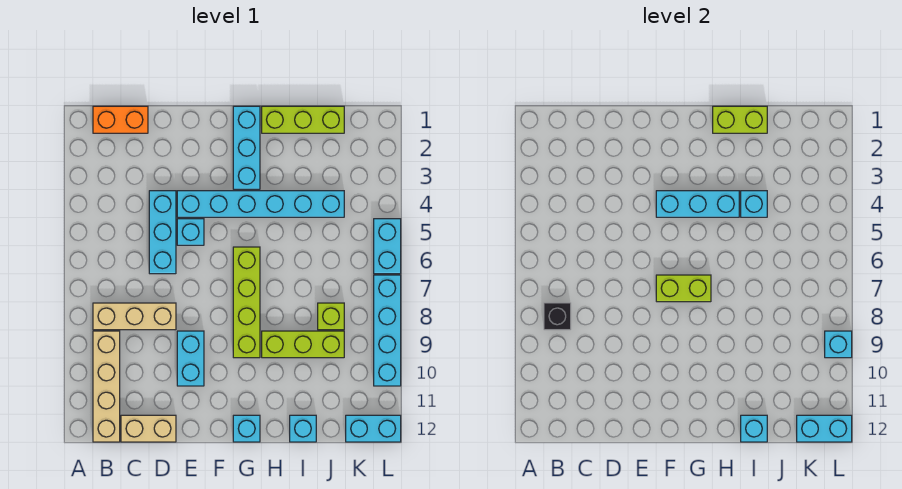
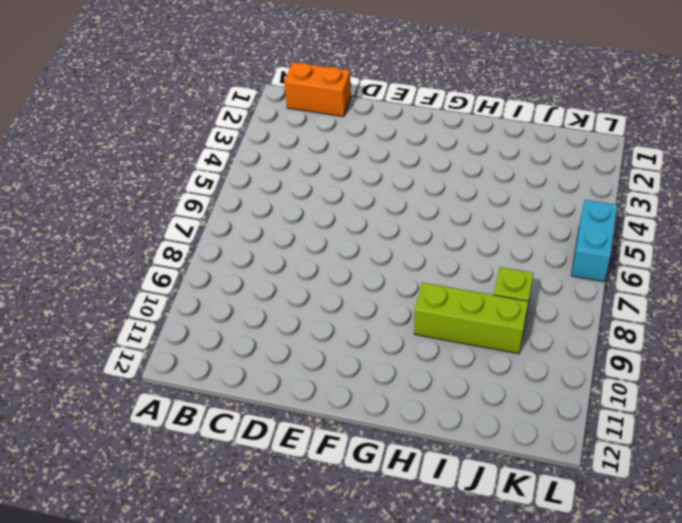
none -> tan 1x3 brick [93,303,176,330]
none -> tan 1x4 brick [93,331,120,442]
none -> tan 1x2 brick [121,415,176,442]

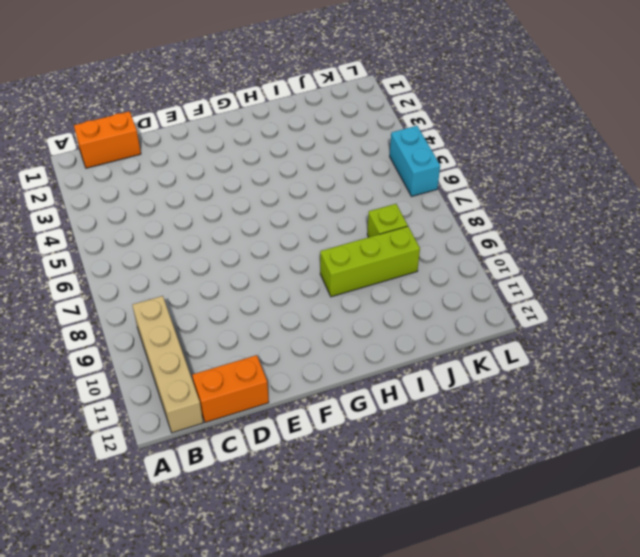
orange 1x2 brick [192,355,269,423] -> tan 1x2 brick [121,415,176,442]
none -> tan 1x3 brick [93,303,176,330]
none -> cyan 1x3 brick [149,191,176,274]
none -> cyan 1x6 brick [177,191,344,217]

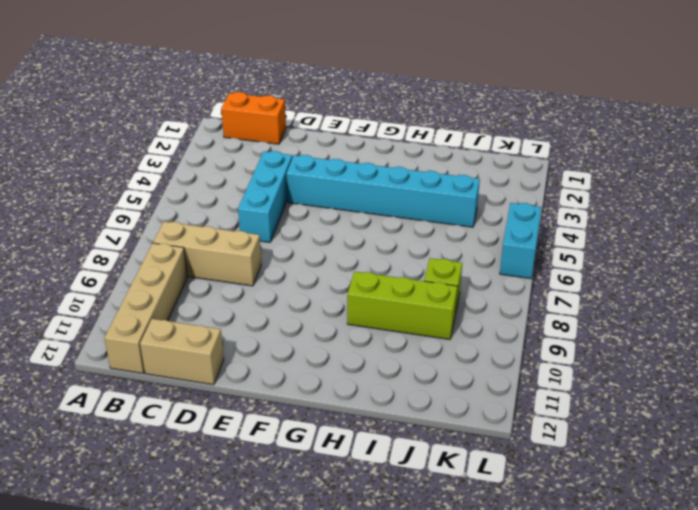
none -> cyan 1x1 brick [177,219,204,245]
none -> cyan 1x2 brick [177,331,204,386]
none -> cyan 1x3 brick [233,106,260,189]

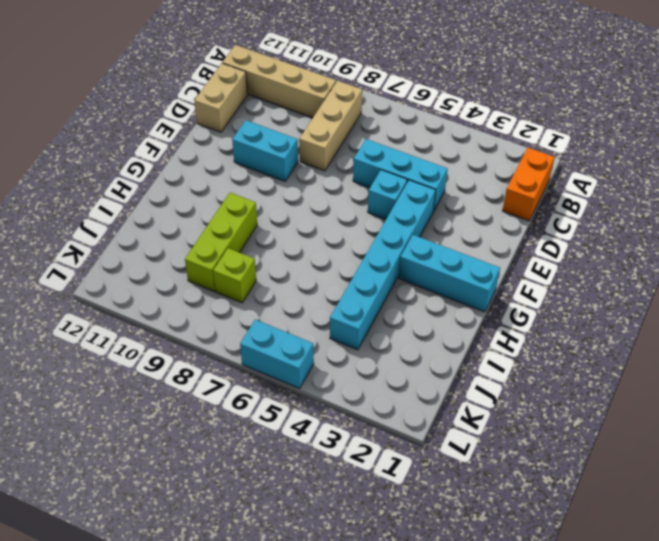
none -> lime 1x4 brick [233,247,260,358]
none -> cyan 1x1 brick [233,415,260,442]
none -> lime 1x3 brick [262,106,344,133]

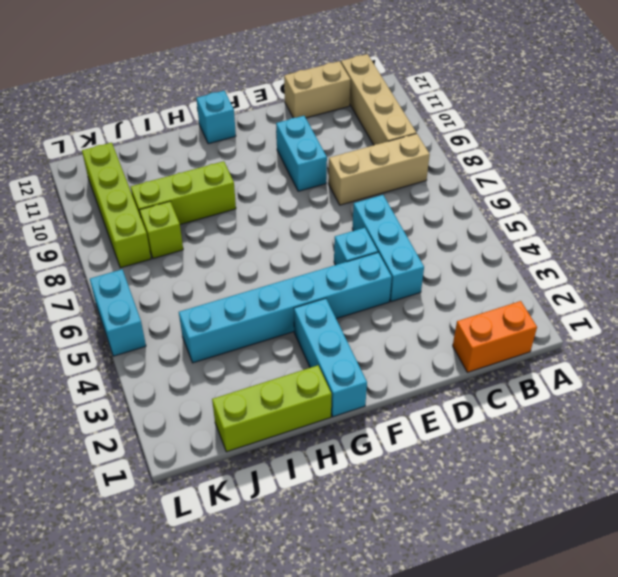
lime 1x4 brick [82,143,151,268] -> lime 1x4 brick moved to [233,247,260,358]
none -> cyan 1x1 brick [290,415,316,442]
none -> cyan 1x2 brick [346,415,401,442]
none -> cyan 1x4 brick [374,275,401,386]

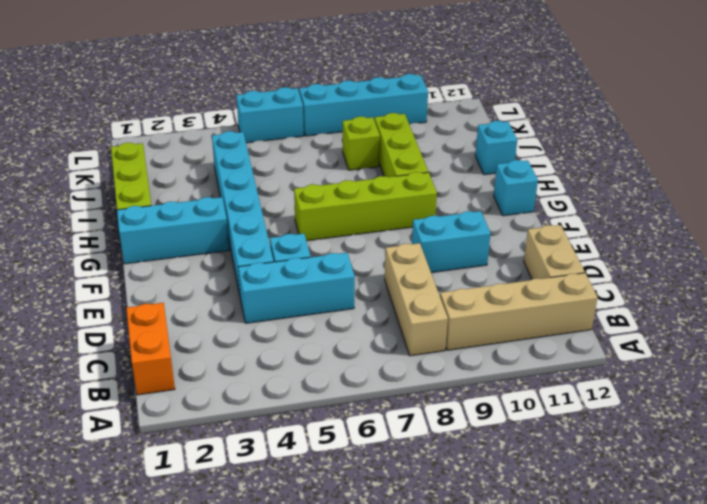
none -> cyan 1x2 brick [346,415,401,442]
none -> black 1x1 brick [544,303,571,330]
none -> cyan 1x3 brick [656,191,739,217]

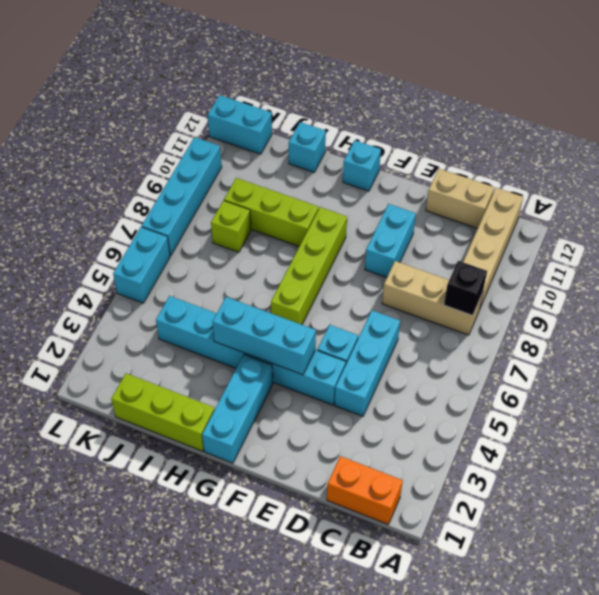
none -> lime 1x2 brick [656,275,711,302]
none -> lime 1x2 brick [713,106,767,133]
none -> cyan 1x1 brick [741,191,767,217]

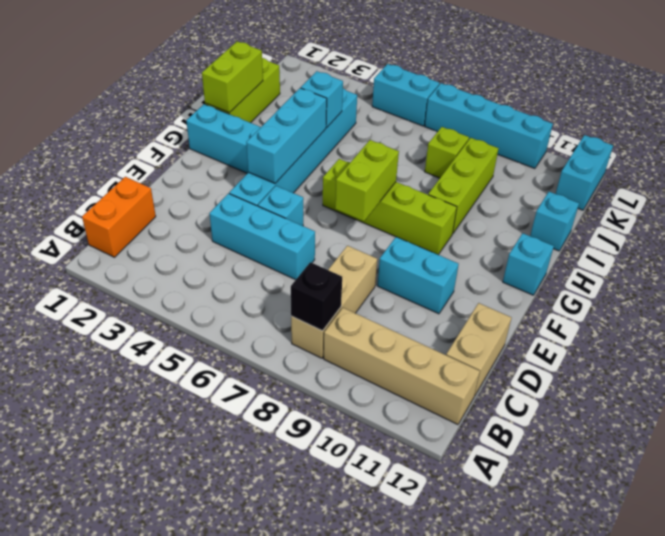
none -> cyan 1x1 brick [741,415,767,442]
none -> cyan 1x2 brick [797,415,852,442]
none -> cyan 1x1 brick [825,331,852,358]

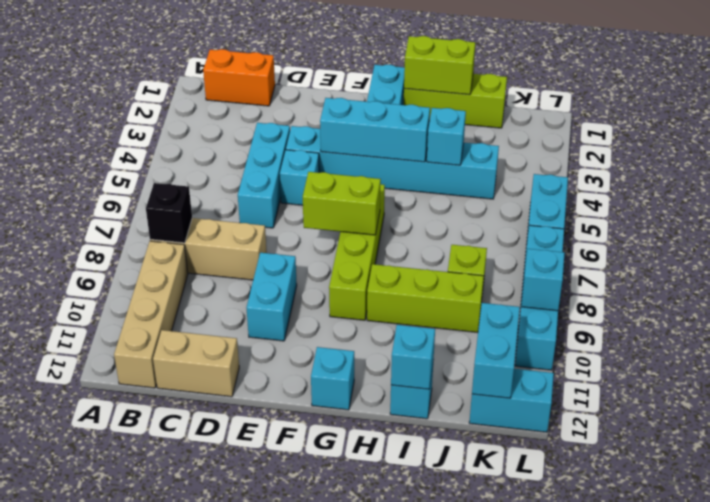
cyan 1x2 brick [472,303,520,398] -> cyan 1x2 brick turned to [797,415,852,442]

